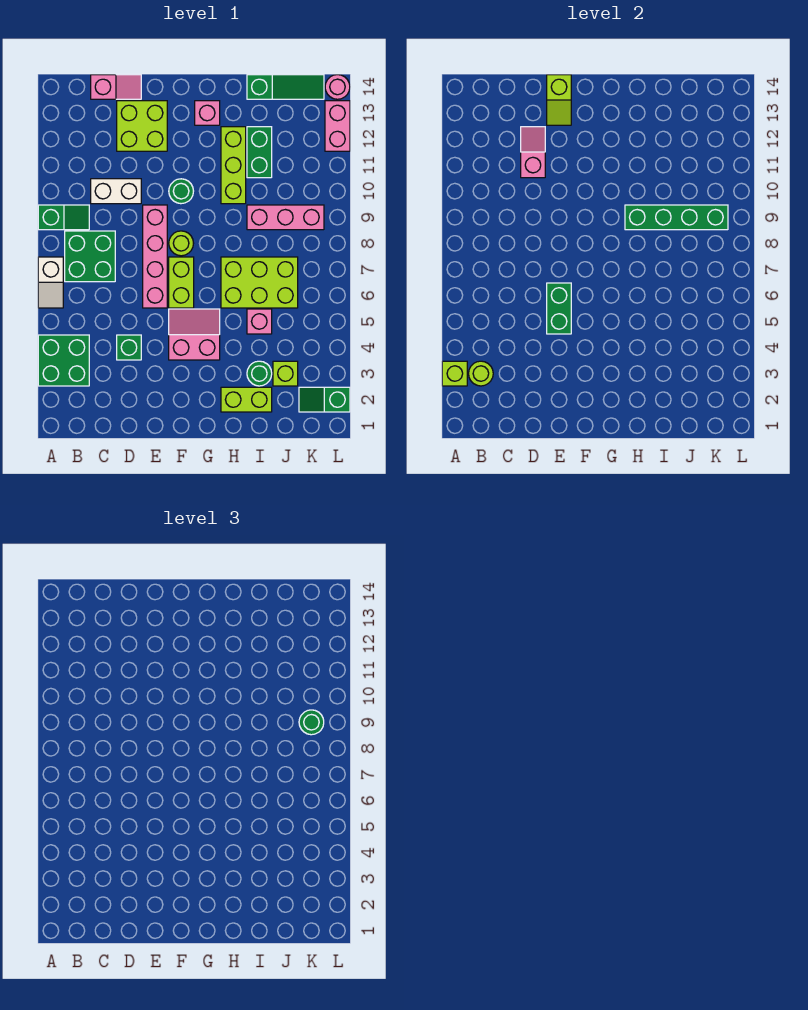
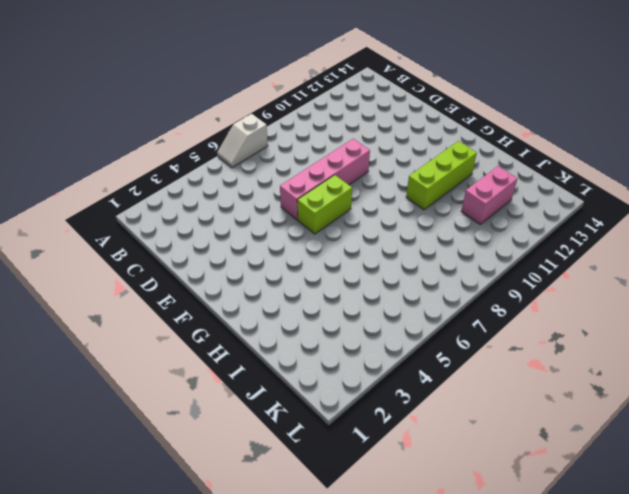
pink 1x2 brick [461,166,517,224] -> pink 1x2 brick moved to [325,101,350,151]
none -> green 2x2 brick [38,335,89,386]
none -> green 1x2 slope [38,205,89,230]
none -> green 2x2 brick [65,231,115,282]
none -> white 1x2 brick [91,179,141,204]

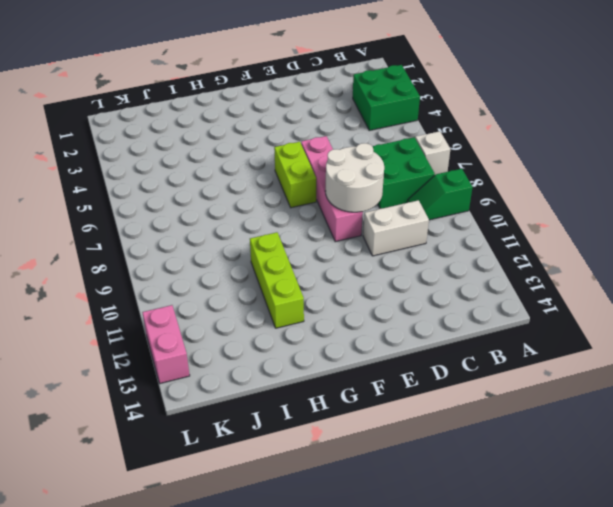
white 2x2 round brick [325,143,384,212] -> none
none -> pink 1x2 slope [91,75,141,99]
none -> green 1x1 brick [117,335,141,360]
none -> lime 2x2 brick [117,101,167,151]
none -> pink 2x2 slope [169,309,220,360]

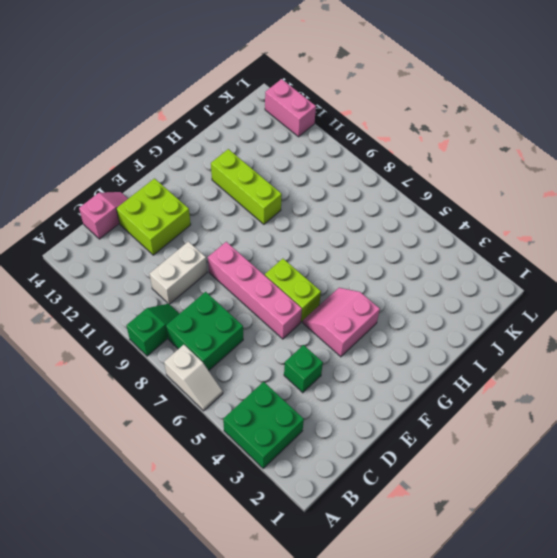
none -> lime 1x1 round brick [169,231,194,256]
none -> green 1x1 round brick [169,179,193,204]
none -> pink 1x1 brick [195,101,220,125]
none -> lime 1x2 brick [221,387,272,412]

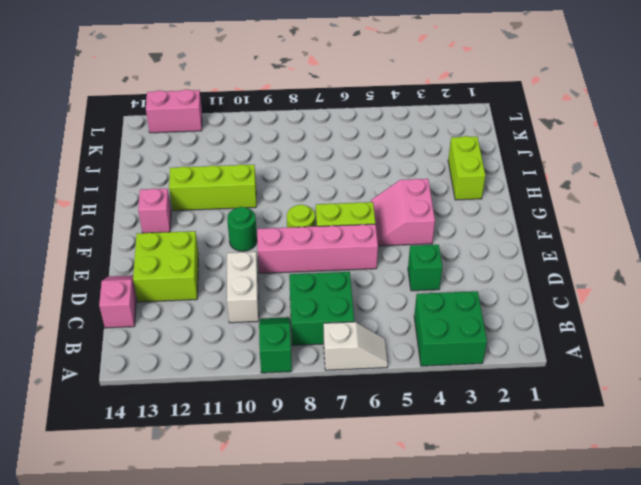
none -> lime 2x3 brick [221,257,298,308]
none -> green 1x1 round brick [247,361,272,386]
none -> pink 1x1 brick [247,309,272,334]
none -> pink 1x3 brick [247,205,324,230]

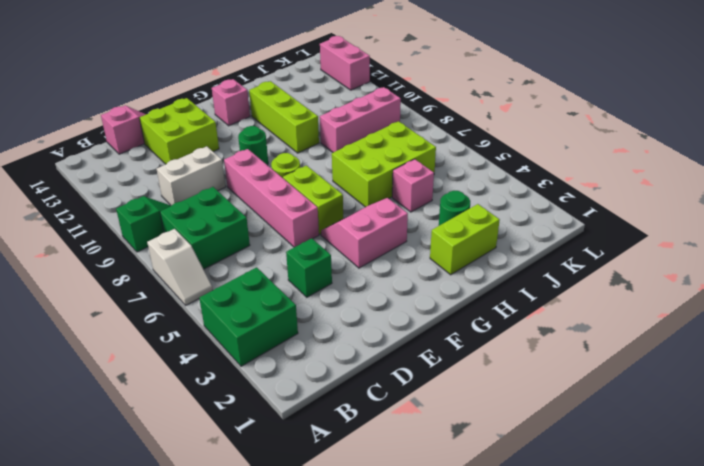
none -> green 1x2 brick [247,127,272,178]
none -> green 1x3 slope [247,75,324,99]
none -> lime 1x1 brick [273,361,298,386]
none -> green 1x2 slope [299,387,350,412]

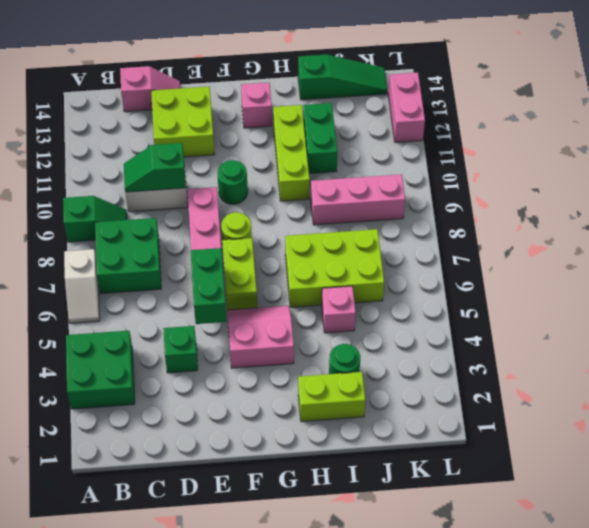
green 1x2 slope [124,143,186,192] -> green 1x2 slope moved to [299,387,350,412]
none -> lime 1x1 brick [273,361,298,386]
none -> pink 1x1 round brick [325,75,350,99]
none -> lime 1x1 brick [442,361,467,386]
none -> lime 1x1 round brick [469,361,493,386]

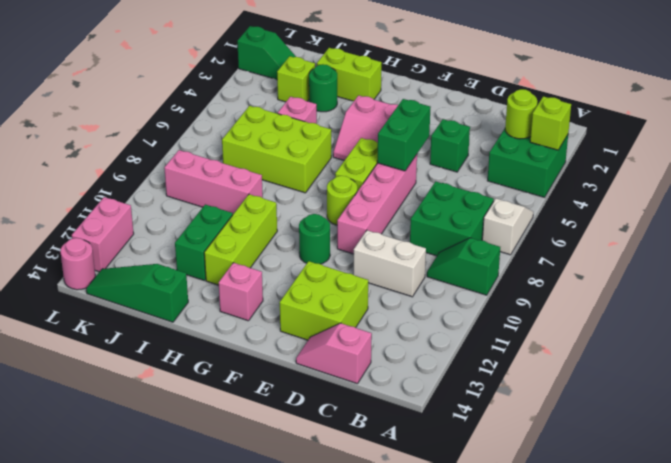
none -> pink 1x2 slope [521,127,545,178]
none -> lime 1x2 slope [547,75,571,125]
none -> green 1x4 brick [625,205,728,230]
none -> green 1x1 round brick [299,710,324,735]

